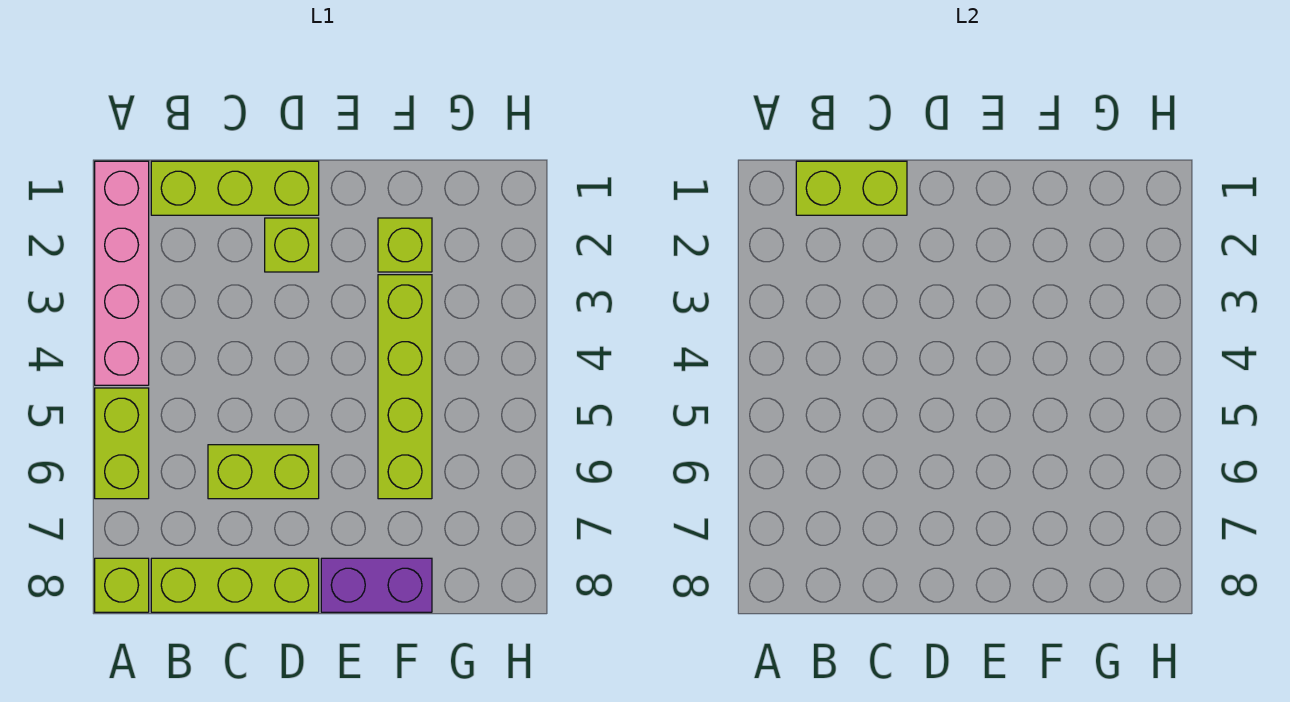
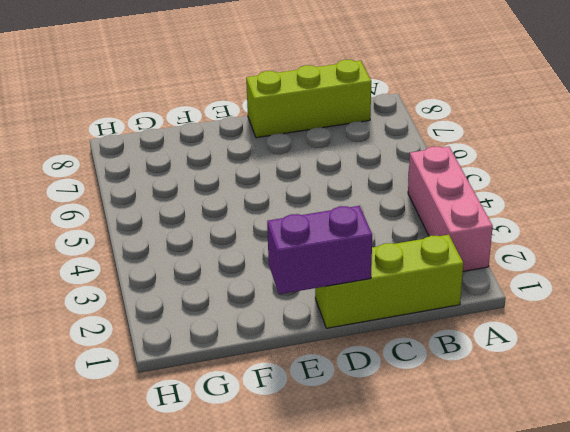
pink 1x3 brick [408,147,493,271] -> pink 1x4 brick [95,161,149,385]
purple 1x2 brick [267,206,372,294] -> purple 1x2 brick moved to [321,558,432,612]
none -> lime 1x2 brick [95,388,149,499]
none -> lime 1x1 brick [95,558,149,612]

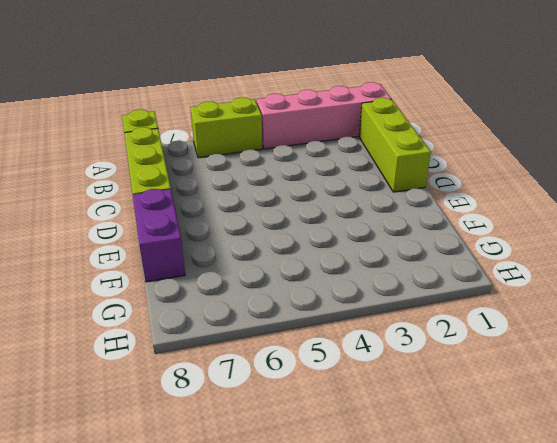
none -> lime 1x2 brick [208,445,319,499]
none -> lime 1x1 brick [265,218,319,272]

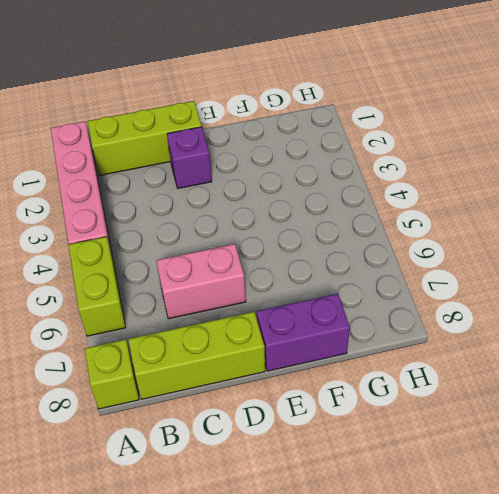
pink 1x2 brick [156,244,246,319] -> lime 1x2 brick [208,445,319,499]
purple 1x1 brick [167,127,212,188] -> lime 1x1 brick [265,218,319,272]
none -> lime 1x1 brick [378,218,432,272]
none -> lime 1x4 brick [378,275,432,499]

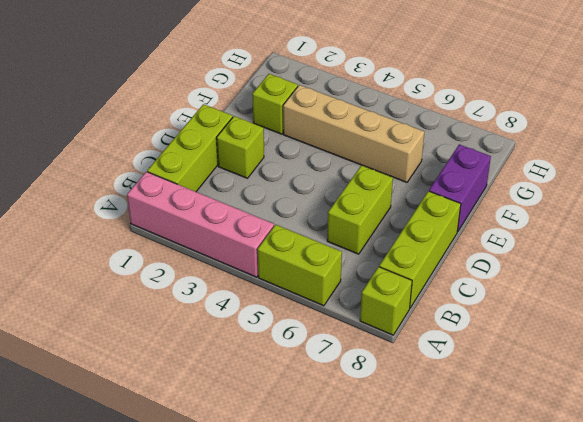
tan 1x4 brick [283,85,424,182] -> lime 1x4 brick [378,275,432,499]
none -> lime 1x2 brick [796,161,907,215]

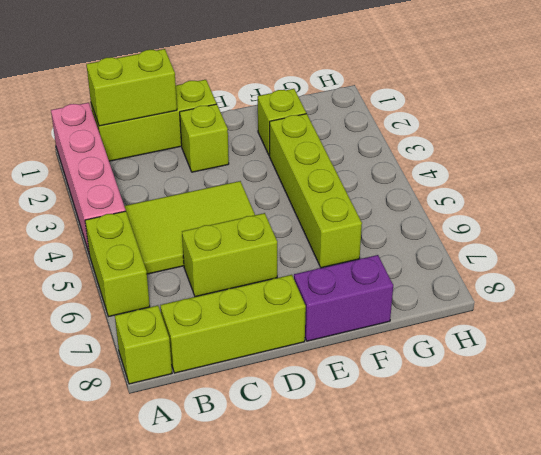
lime 2x3 tile [124,181,255,274] -> none

